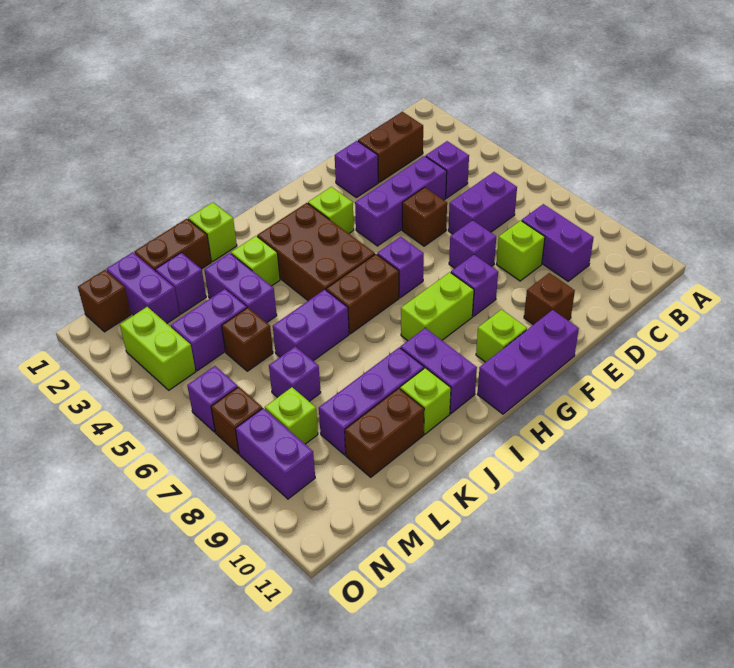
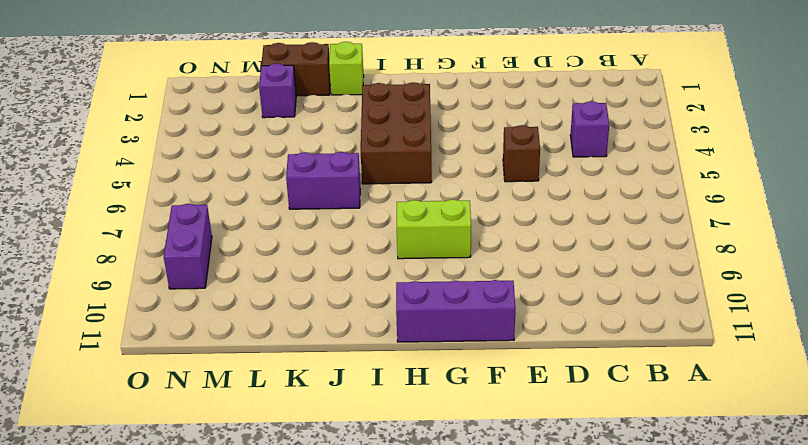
none -> brown 1x2 brick [358,112,423,182]
none -> purple 1x2 brick [448,172,517,234]
none -> purple 1x2 brick [522,204,594,281]
none -> purple 1x3 brick [355,156,447,246]

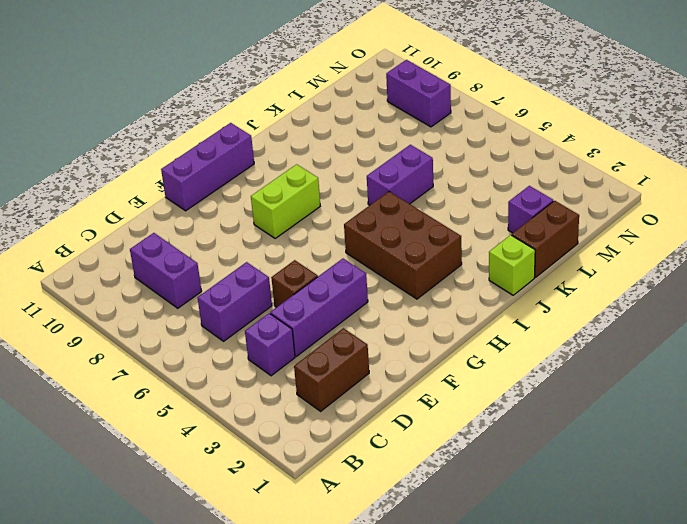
none -> lime 1x1 brick [496,221,545,281]
none -> purple 1x1 brick [335,141,378,198]
none -> purple 1x1 brick [449,220,496,268]
none -> brown 1x1 brick [524,273,575,325]

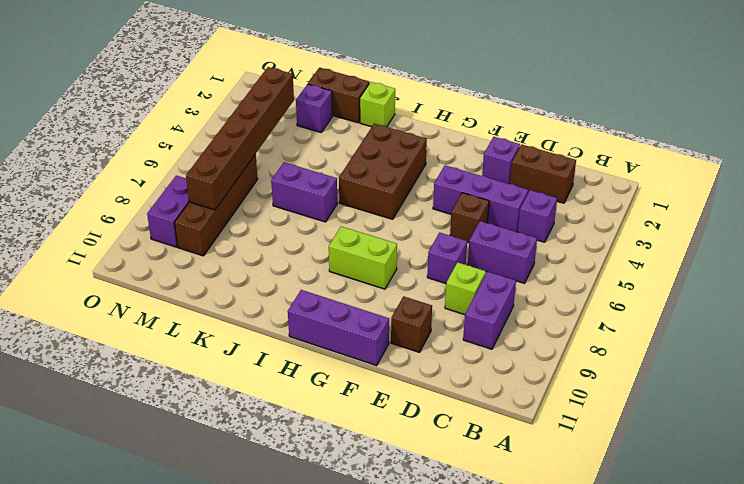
brown 1x6 brick [186,67,294,210] -> none
brown 1x4 brick [174,154,258,256] -> lime 1x1 brick [265,387,318,444]
none -> purple 1x1 brick [451,255,498,316]
none -> lime 1x1 brick [308,187,354,233]
none -> purple 1x1 brick [377,237,424,298]
none -> lime 1x1 brick [476,310,527,362]

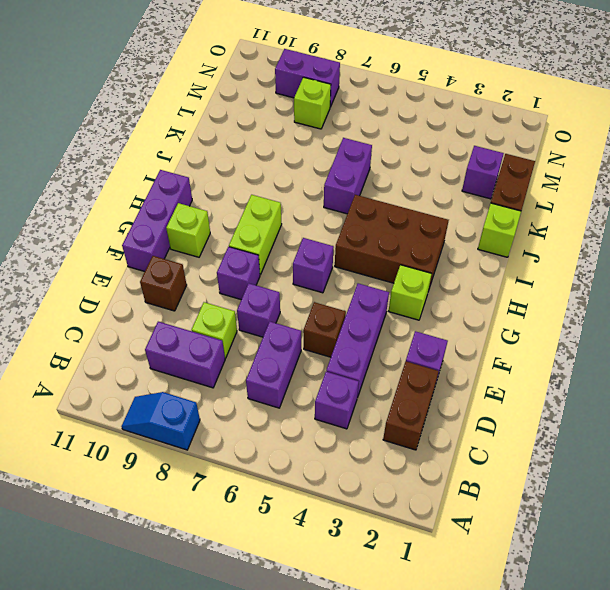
blue 1x2 slope [122,392,200,450] -> none
none -> brown 1x2 brick [326,254,399,334]
none -> purple 1x2 brick [400,328,477,414]
none -> lime 1x1 brick [231,236,280,286]
none -> purple 1x3 brick [319,347,424,455]

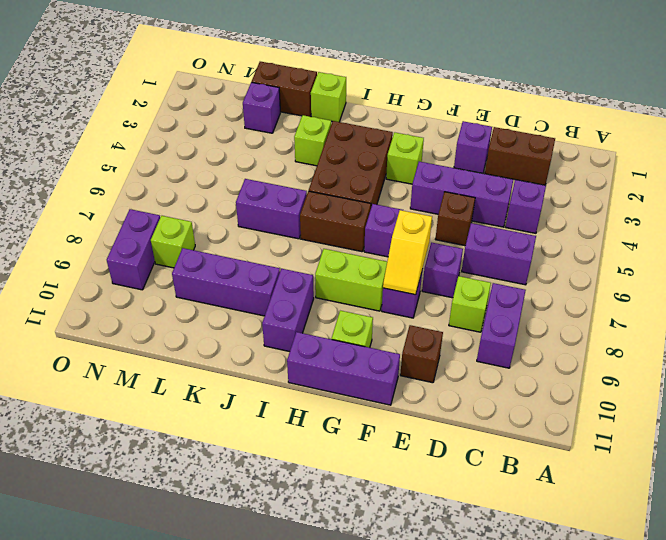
yellow 1x2 slope [383,210,432,295] -> none
none -> lime 1x1 brick [400,368,451,434]
none -> purple 1x2 brick [204,253,277,323]
none -> brown 1x2 brick [345,388,424,477]
none -> purple 1x2 brick [171,289,247,371]

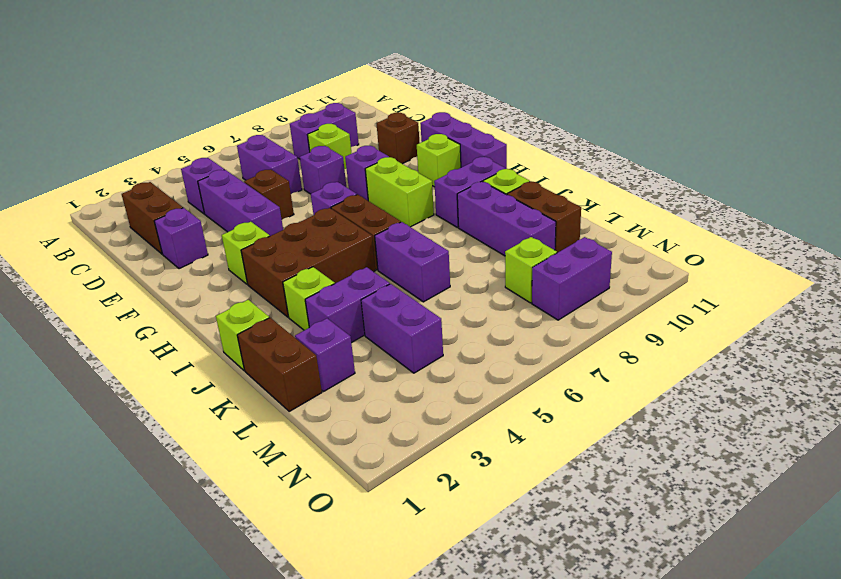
none -> brown 1x1 brick [222,308,273,371]
none -> purple 1x1 brick [269,346,321,401]
none -> purple 1x2 brick [106,252,179,323]
none -> brown 1x1 brick [78,270,131,332]

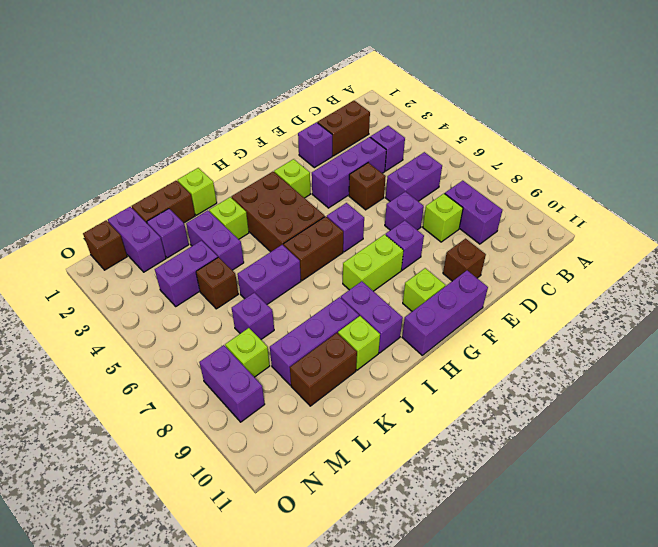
none -> lime 1x2 brick [120,307,196,390]
none -> purple 1x1 brick [187,366,238,432]
none -> brown 1x1 brick [211,387,262,454]

